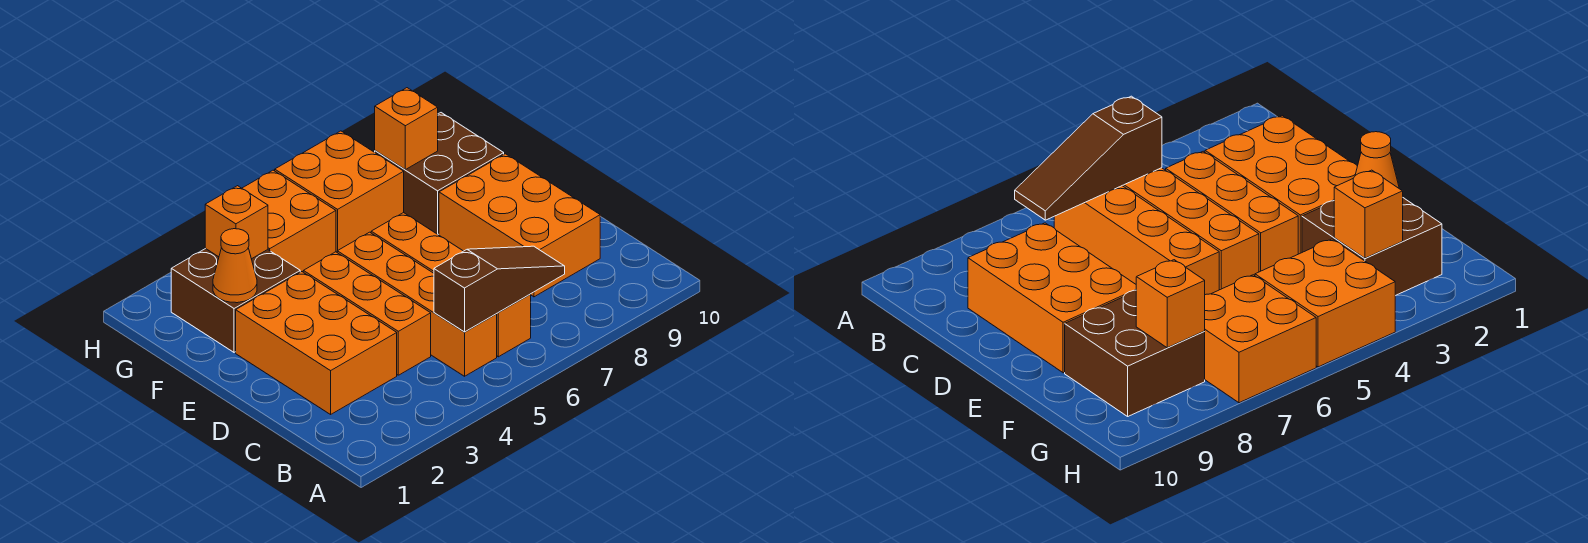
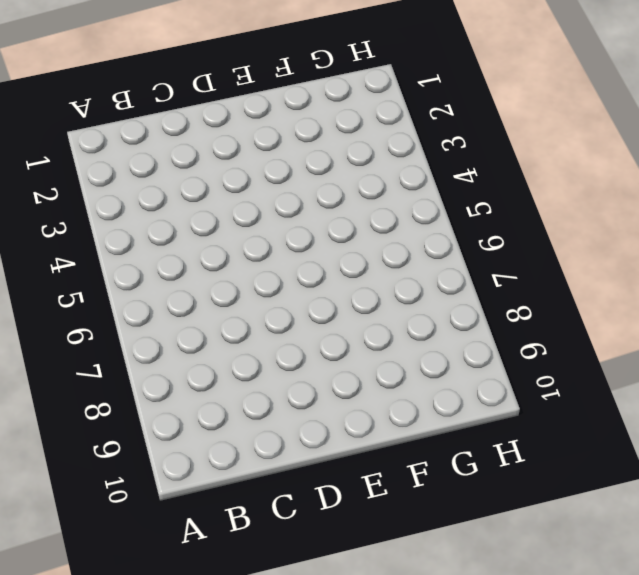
none -> orange 1x4 brick [337,232,497,376]
none -> orange 1x4 brick [371,213,531,357]
none -> orange 2x3 brick [236,272,397,414]

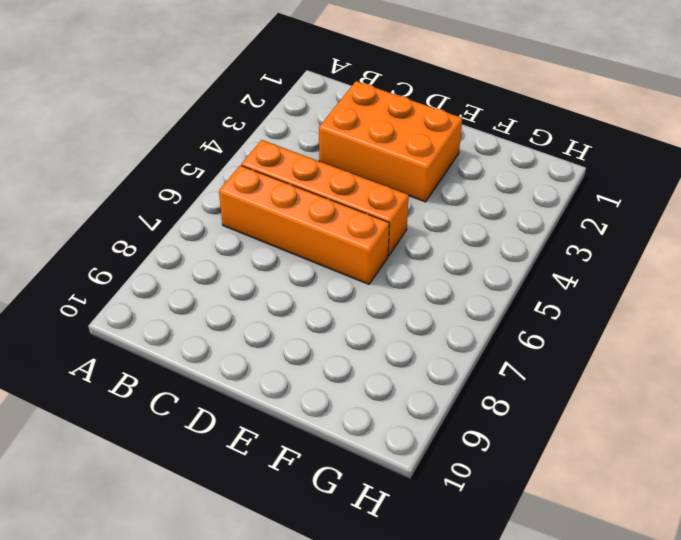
none -> orange 1x3 brick [303,252,431,375]
none -> orange 2x3 brick [439,154,600,297]
none -> brown 2x2 brick [171,249,300,352]

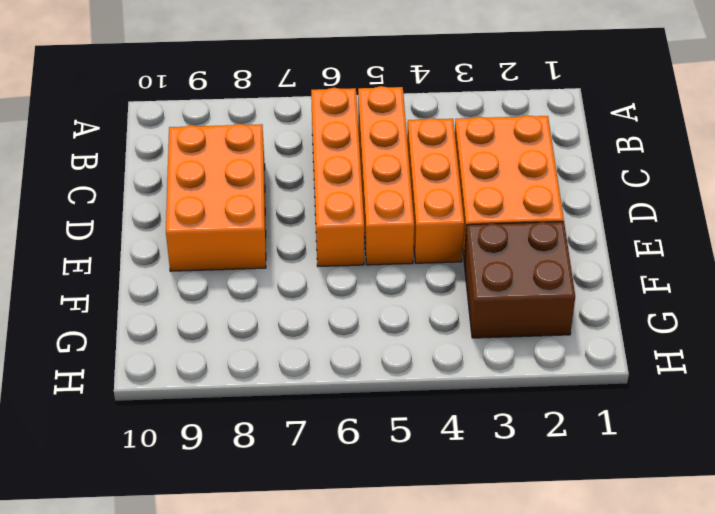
none -> brown 2x2 brick [375,113,504,234]
none -> orange 2x2 brick [242,170,336,272]
none -> orange 2x2 brick [275,131,404,252]

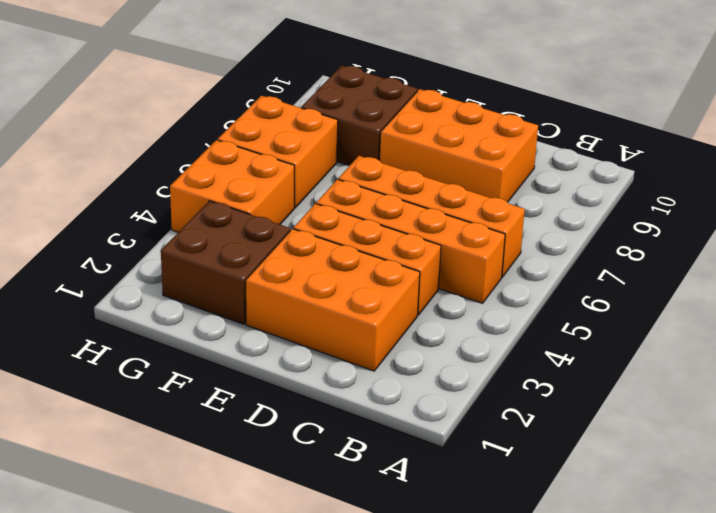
none -> brown 1x3 slope [434,246,565,332]
none -> orange 1x1 cone [213,229,257,303]
none -> orange 1x1 brick [205,186,268,259]

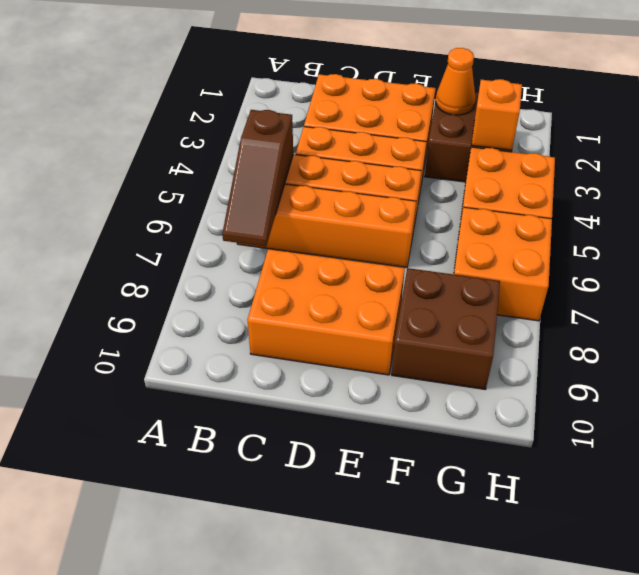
none -> orange 1x1 brick [375,88,438,170]

